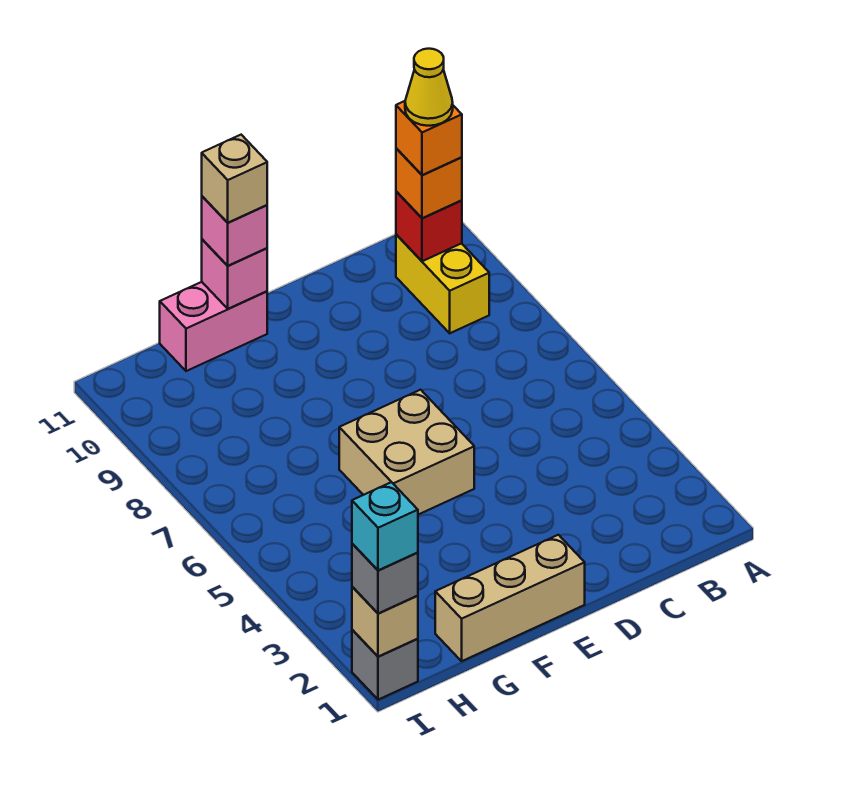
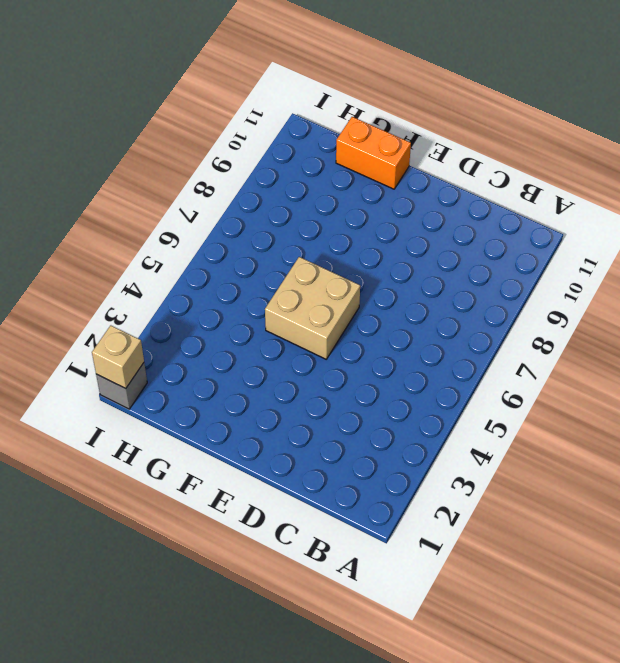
orange 1x2 brick [336,117,411,189] -> pink 1x2 brick [160,282,267,371]
none -> yellow 1x2 brick [396,234,489,333]
none -> tan 1x3 brick [435,535,585,661]
none -> red 1x1 brick [396,191,462,261]

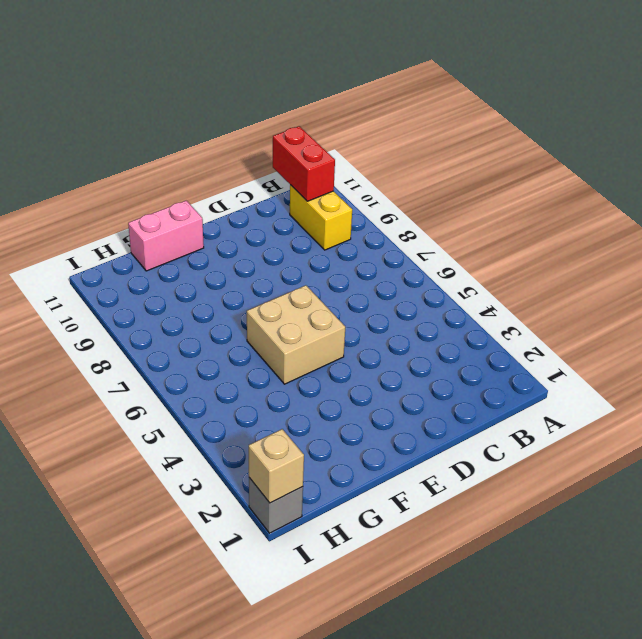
red 1x2 brick [273,126,335,201] -> red 1x1 brick [396,191,462,261]
none -> tan 1x3 brick [435,535,585,661]
none -> pink 1x1 brick [202,239,267,309]
none -> orange 1x1 brick [396,148,462,218]

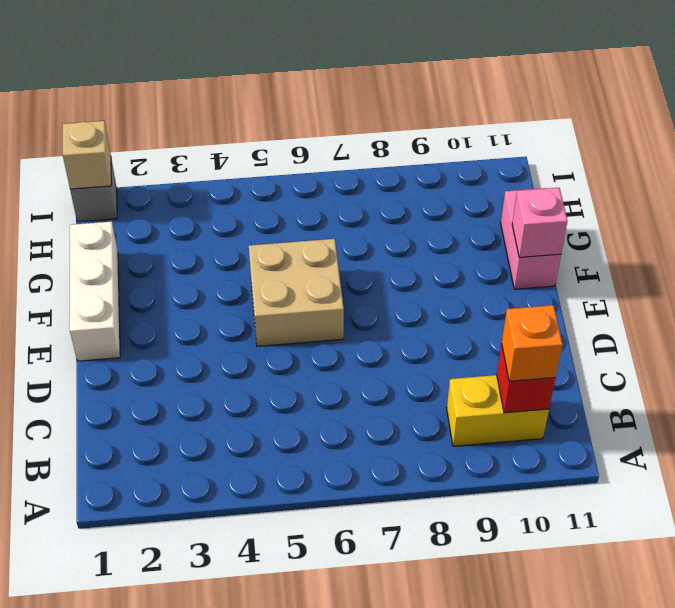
white 1x3 brick [70,221,120,361] -> tan 1x3 brick [435,535,585,661]
none -> pink 1x1 brick [202,196,267,266]
none -> grey 1x1 brick [352,544,418,613]
none -> orange 1x1 brick [396,101,462,175]

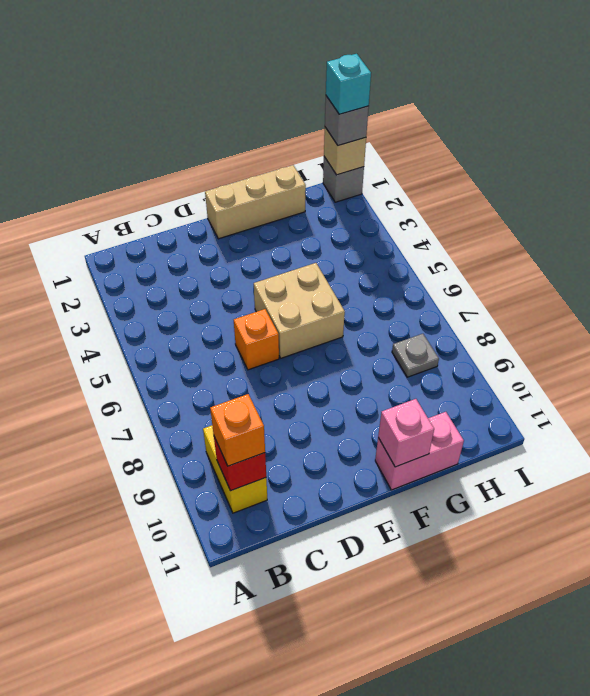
orange 1x1 brick [234,309,279,370] -> orange 1x1 brick moved to [396,101,462,175]
grey 1x1 plate [392,334,439,377] -> none
none -> pink 1x1 brick [202,196,267,266]
none -> tan 1x1 brick [202,135,267,223]
none -> yellow 1x1 cone [405,49,453,126]

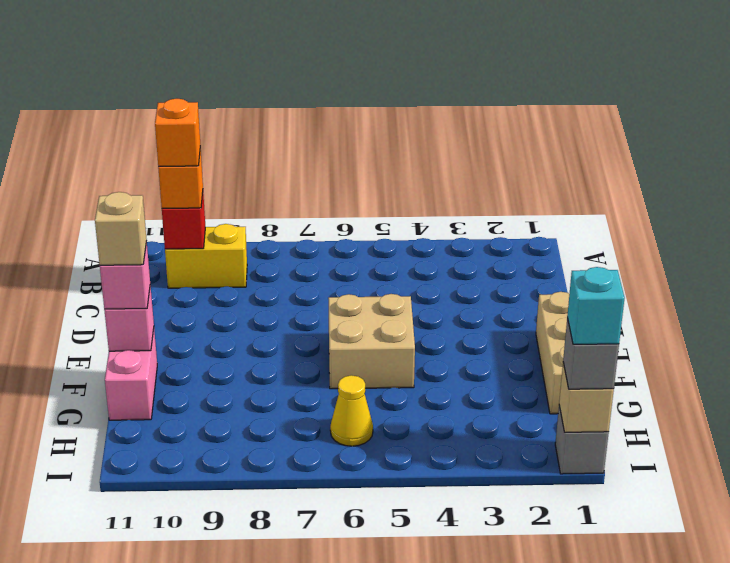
yellow 1x1 cone [330,375,373,446] -> yellow 1x1 cone moved to [405,49,453,126]

